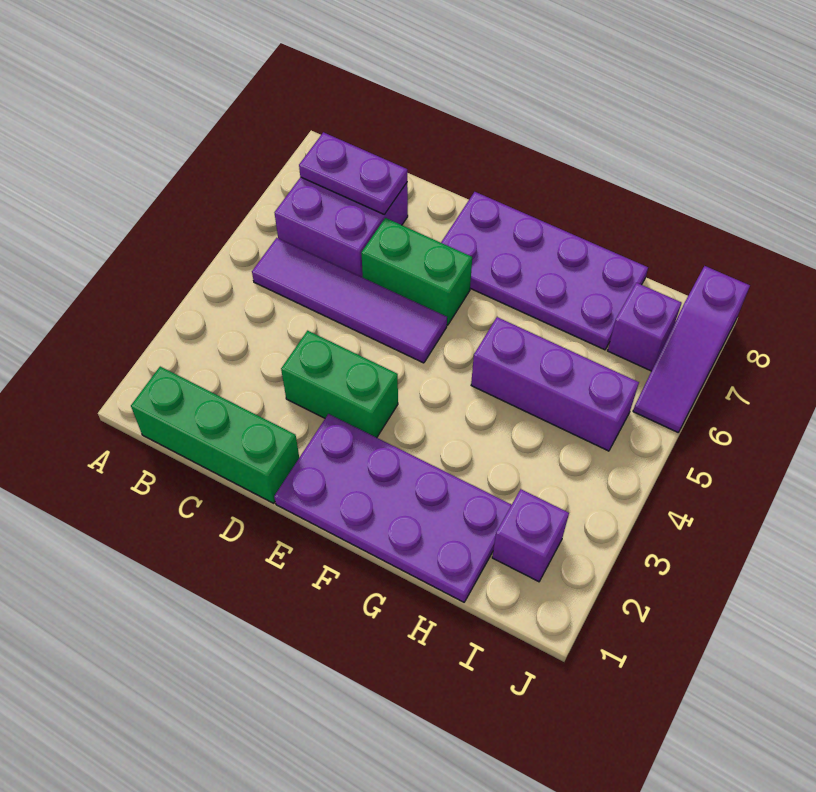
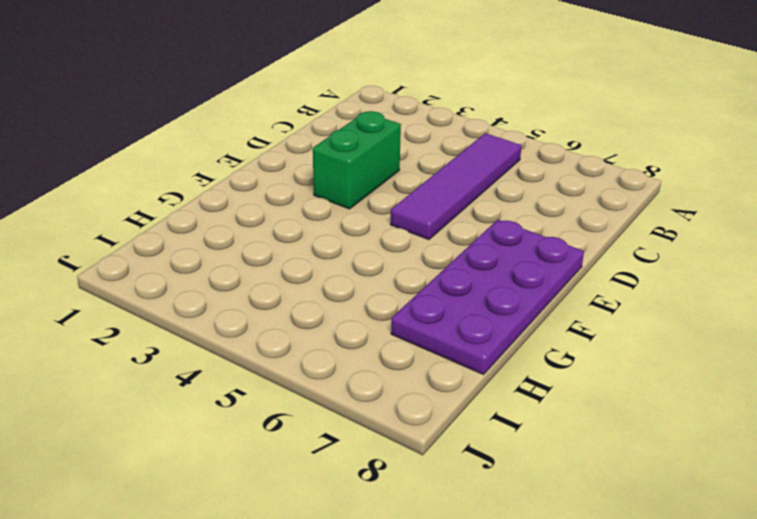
none -> green 1x3 brick [131,367,299,503]
none -> purple 2x2 brick [275,177,408,277]
none -> green 1x2 brick [361,218,472,325]

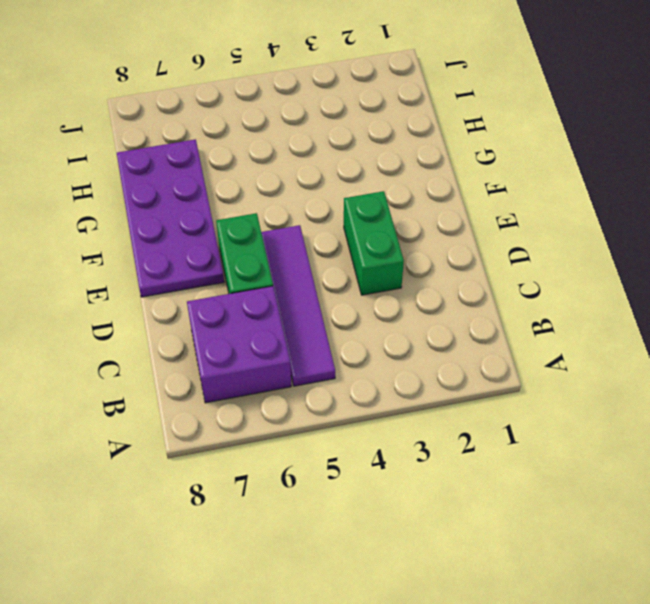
none -> green 1x3 brick [131,367,299,503]
none -> purple 2x4 plate [274,414,512,602]
none -> purple 1x3 brick [471,317,639,451]

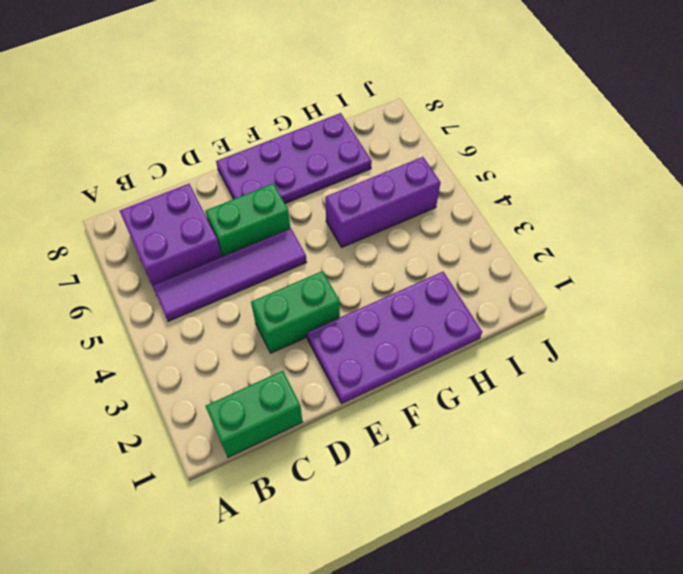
green 1x2 brick [205,371,302,457] -> green 1x3 brick [131,367,299,503]
none -> purple 1x1 brick [492,489,569,582]
none -> purple 1x1 brick [608,283,681,371]
none -> purple 1x3 slope [633,266,750,432]

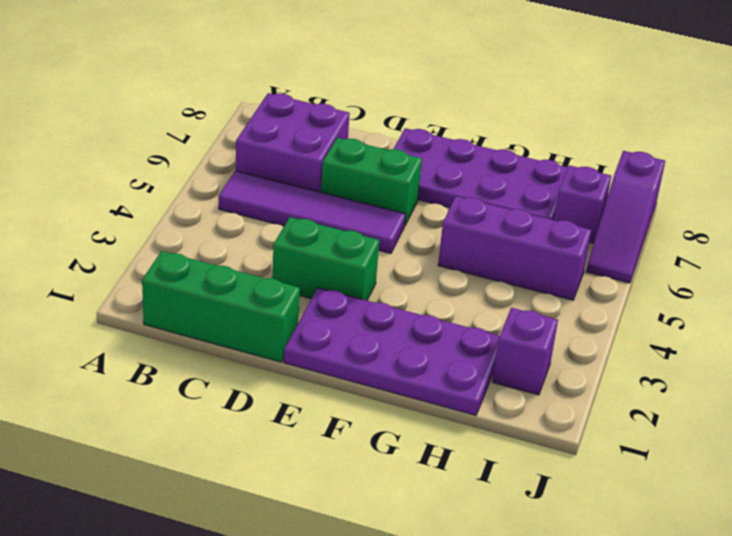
none -> purple 1x2 plate [299,132,407,214]

